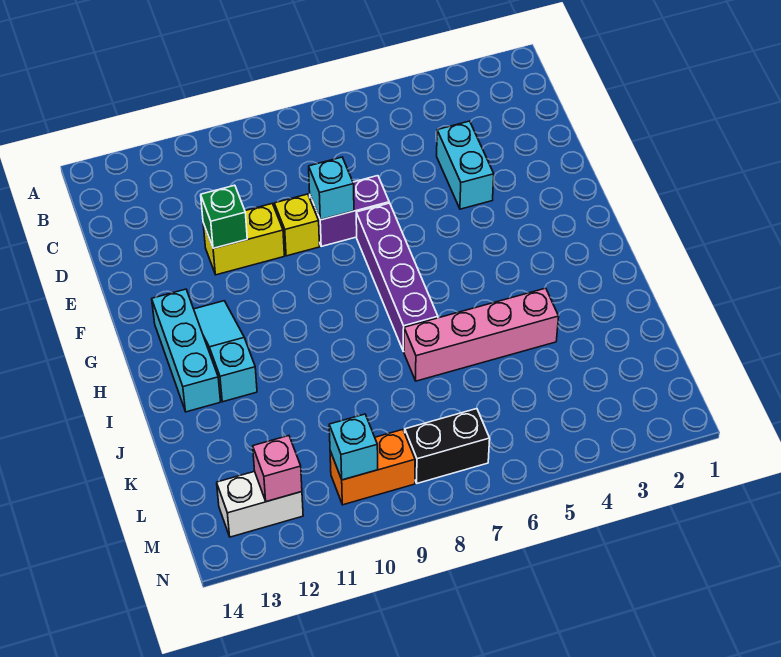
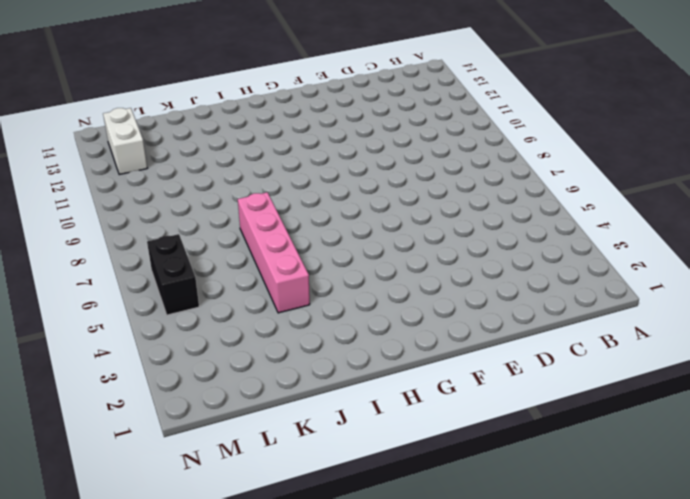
black 1x2 brick [147,234,199,315] -> black 1x2 brick moved to [404,409,490,483]
none -> cyan 1x2 brick [437,121,494,209]
none -> purple 1x2 brick [310,176,389,246]
none -> yellow 1x1 brick [274,194,320,256]

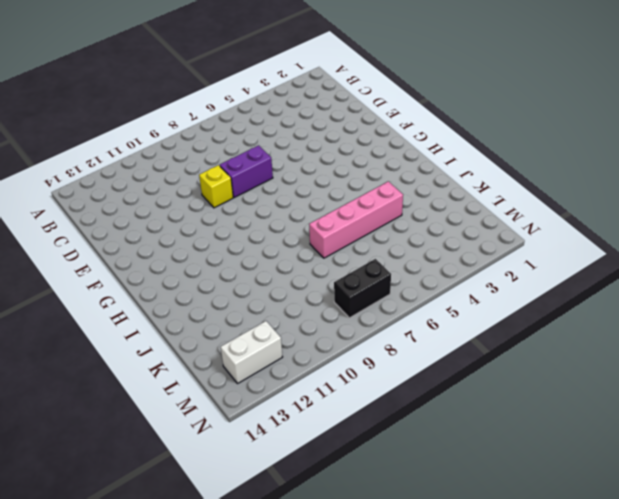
none -> cyan 1x2 brick [437,121,494,209]
none -> yellow 1x2 brick [203,204,284,275]
none -> purple 1x4 brick [356,203,438,352]

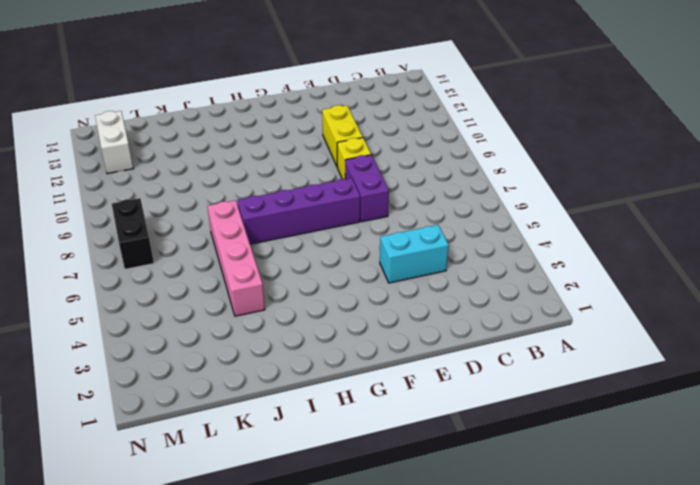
none -> cyan 1x3 slope [194,301,257,402]
none -> cyan 1x3 brick [152,289,221,412]
none -> orange 1x2 brick [330,430,415,505]

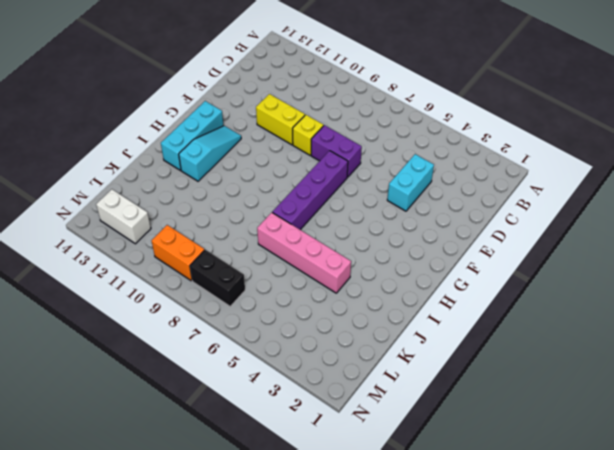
none -> cyan 1x1 brick [309,157,354,220]
none -> green 1x1 brick [201,185,247,248]
none -> cyan 1x1 brick [329,414,378,480]

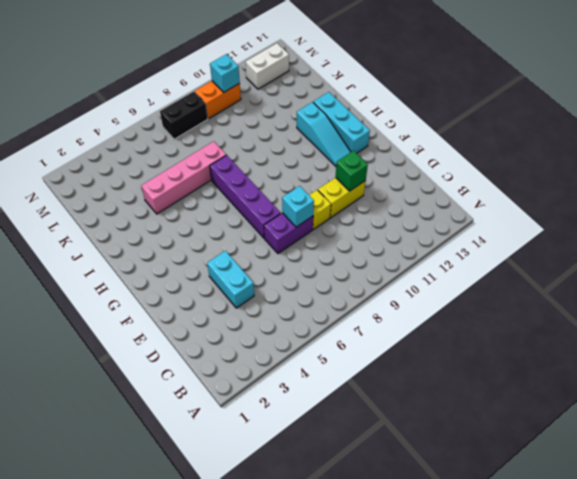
none -> pink 1x1 brick [253,436,302,502]

